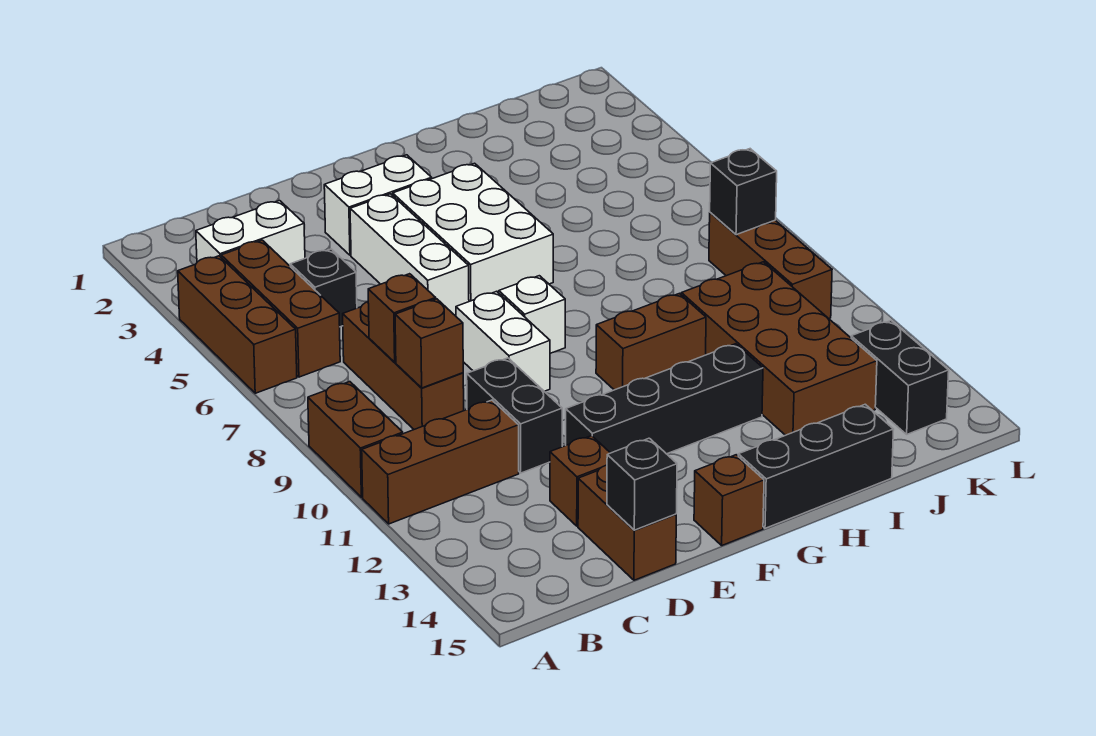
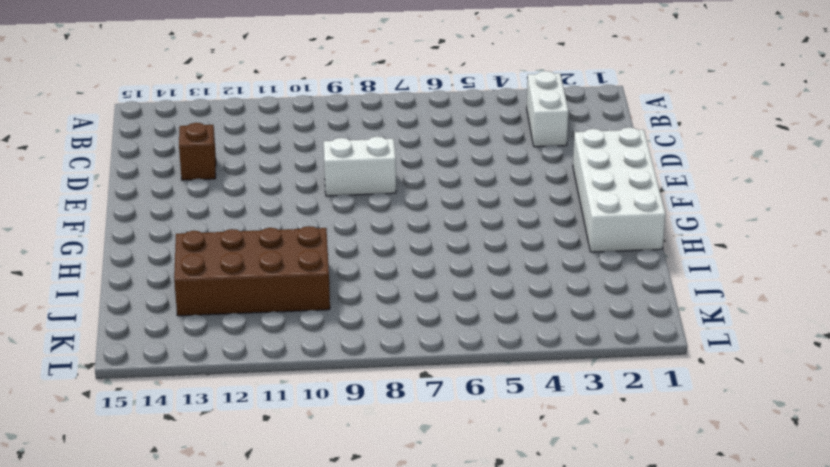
white 2x4 brick [573,127,666,252] -> none
none -> brown 1x3 brick [178,256,297,393]
none -> brown 1x2 brick [308,382,403,497]
none -> brown 1x3 brick [362,400,519,524]

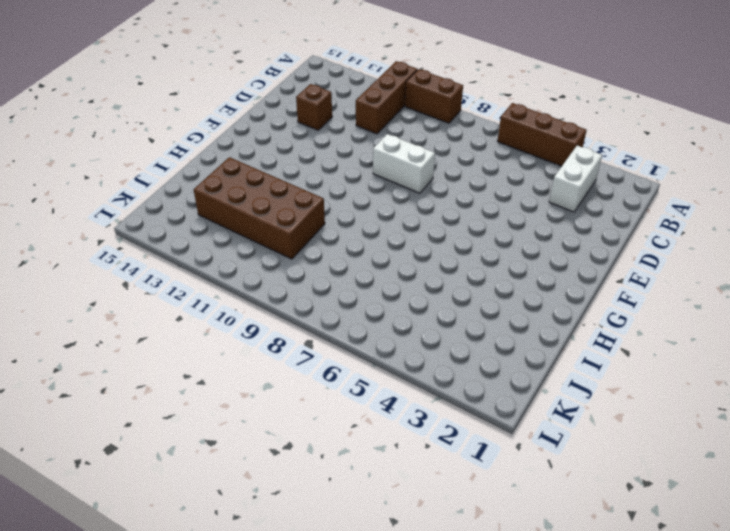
none -> brown 1x3 brick [221,240,340,377]
none -> black 1x1 brick [290,249,357,327]
none -> brown 1x3 brick [343,302,464,429]

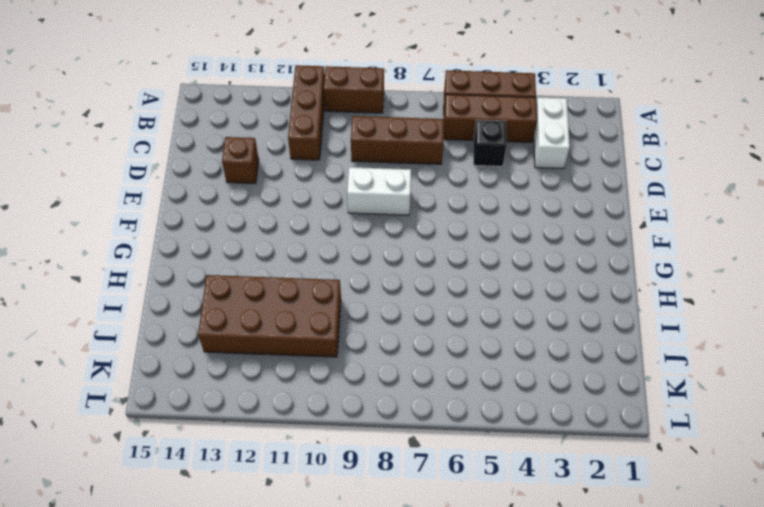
none -> black 1x2 brick [467,358,562,473]
none -> brown 1x2 brick [578,465,676,580]
none -> white 1x2 brick [324,155,432,255]

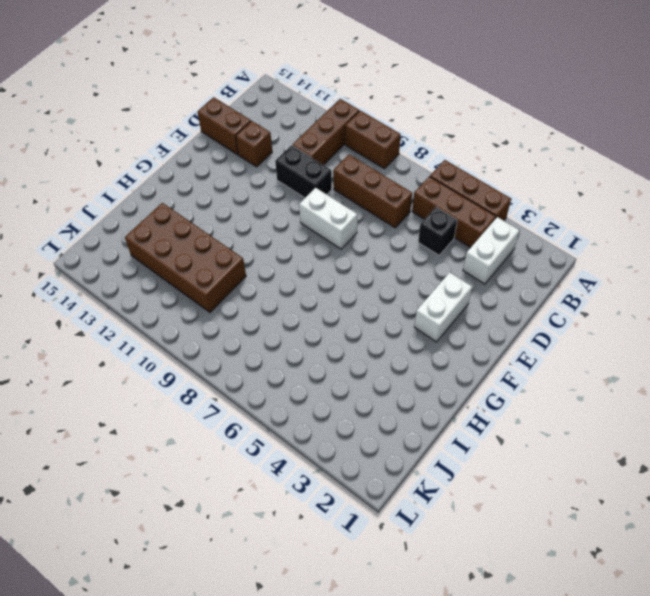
none -> white 1x3 brick [350,194,469,316]
none -> black 1x4 brick [566,344,763,454]
none -> white 2x3 brick [393,163,553,301]

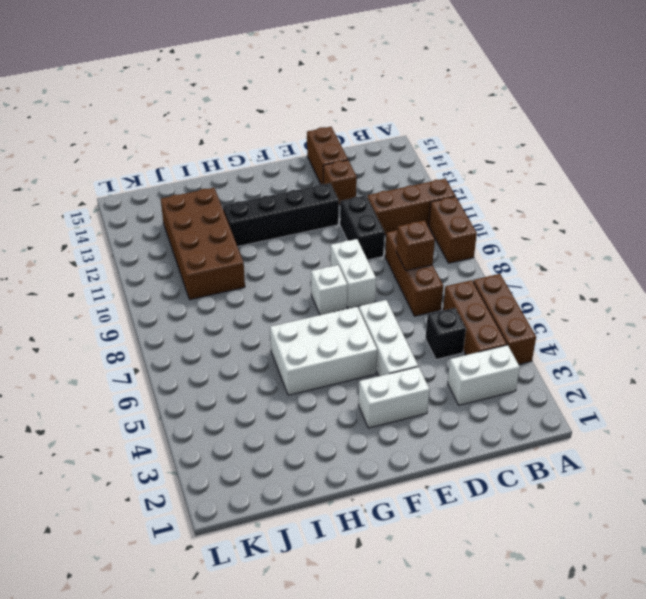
white 2x3 brick [270,307,377,395] -> white 2x3 brick turned to [393,163,553,301]
none -> brown 1x1 brick [694,455,764,545]
none -> brown 1x2 brick [596,293,706,390]
none -> black 1x3 brick [738,404,894,528]

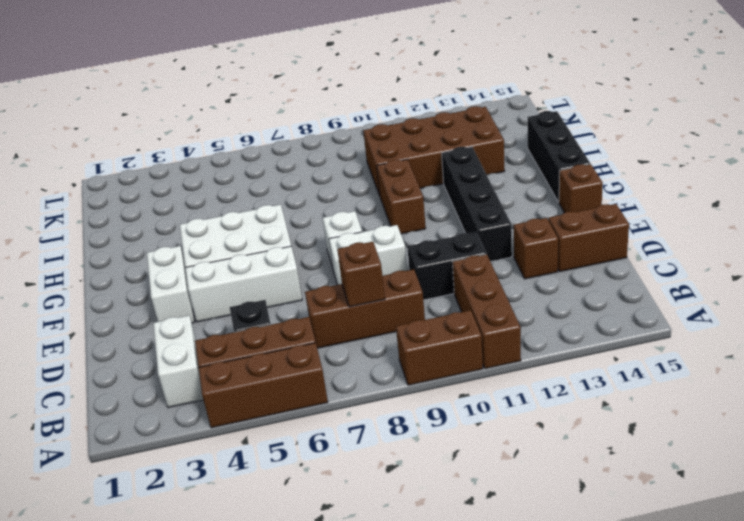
none -> brown 1x3 brick [709,213,832,318]
none -> black 1x2 brick [851,321,949,434]
none -> brown 1x1 brick [395,299,463,388]

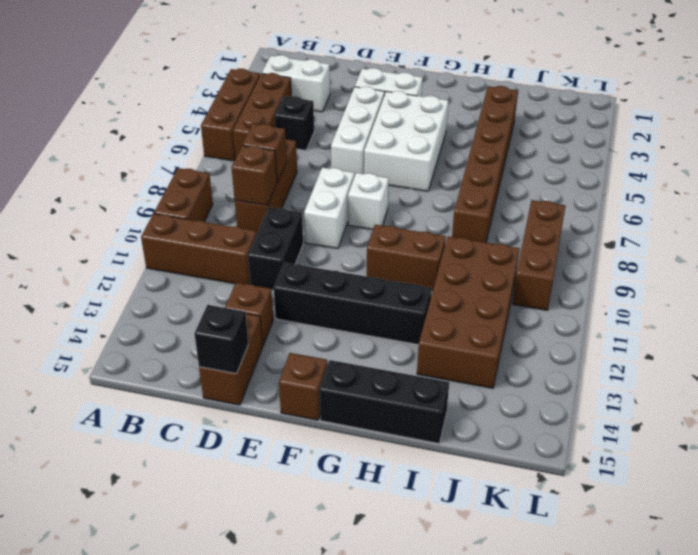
brown 1x6 brick [452,86,518,242] -> none
none -> black 1x2 brick [851,321,949,434]
none -> black 1x1 brick [710,149,777,235]

